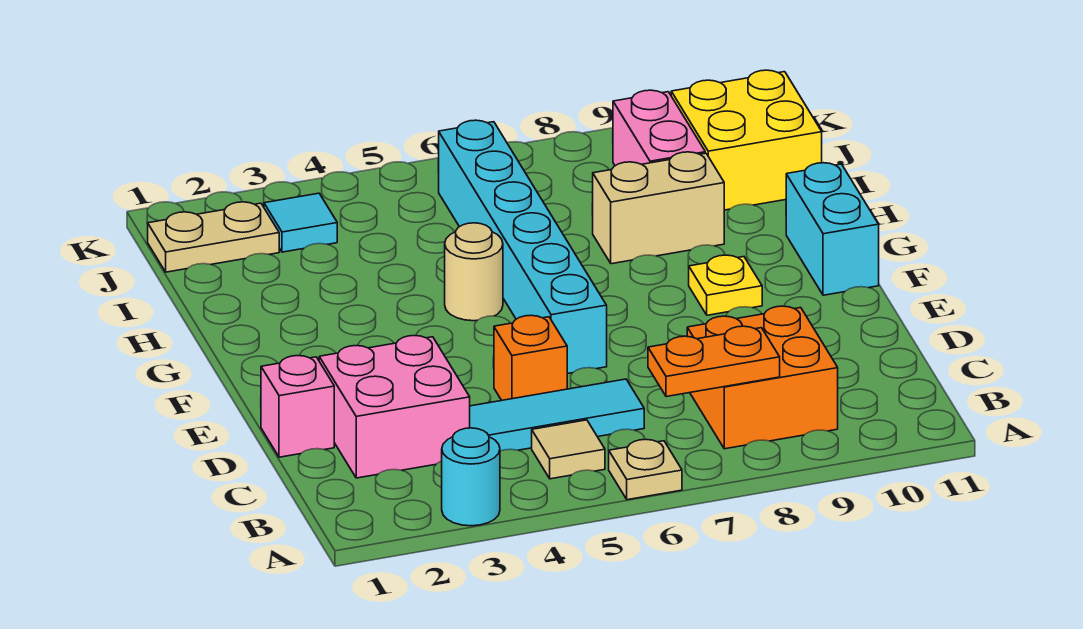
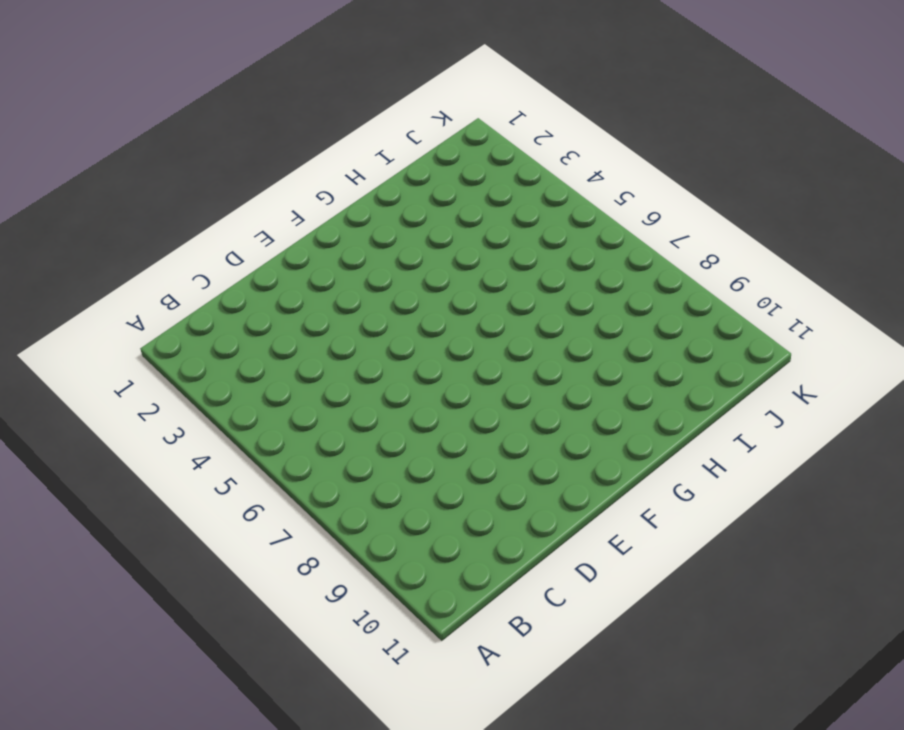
none -> cyan 1x1 round brick [442,428,500,526]
none -> tan 1x1 plate [609,440,682,500]
none -> tan 1x1 tile [532,420,605,479]

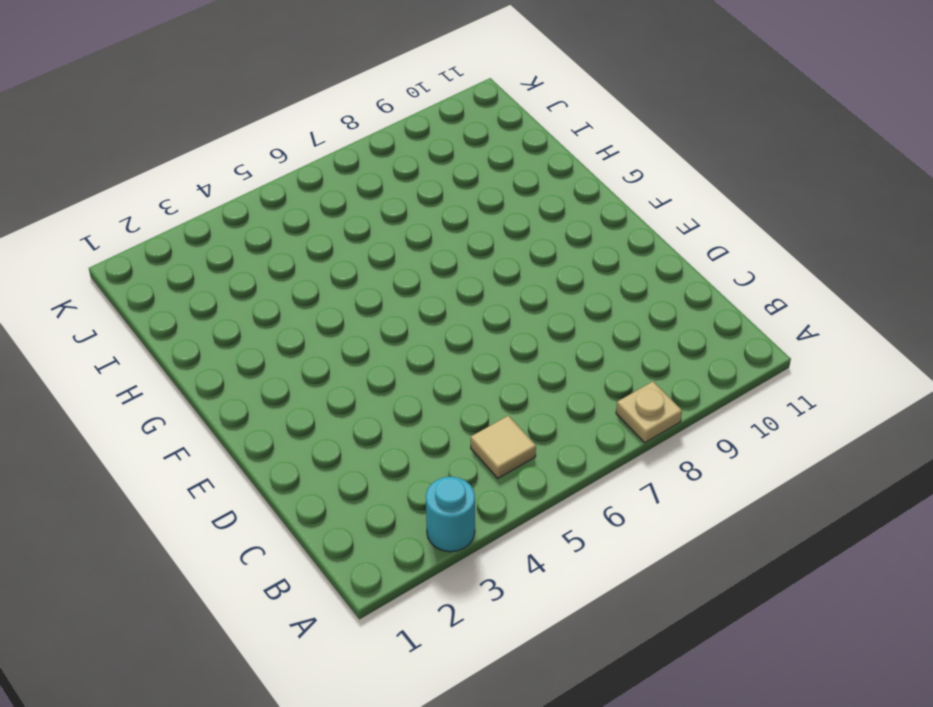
tan 1x1 plate [616,382,682,443] -> tan 1x1 plate moved to [609,440,682,500]
none -> orange 2x2 brick [687,306,838,449]
none -> pink 2x2 brick [319,336,470,478]
none -> cyan 1x3 tile [470,379,644,451]

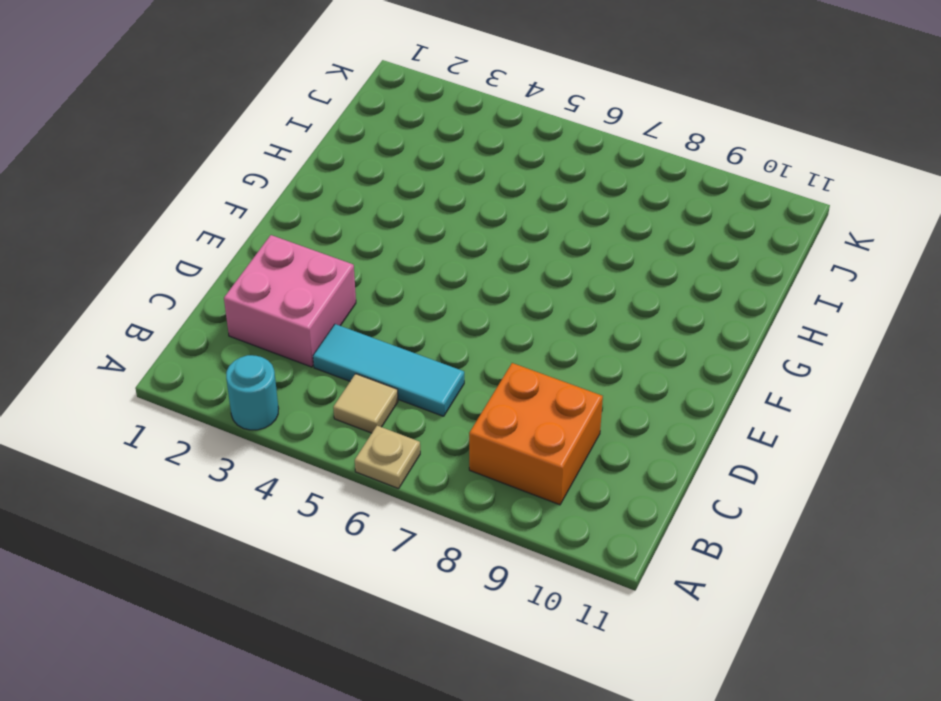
none -> pink 1x1 brick [261,356,334,457]
none -> orange 1x1 brick [494,315,567,400]
none -> cyan 1x6 brick [438,120,607,374]

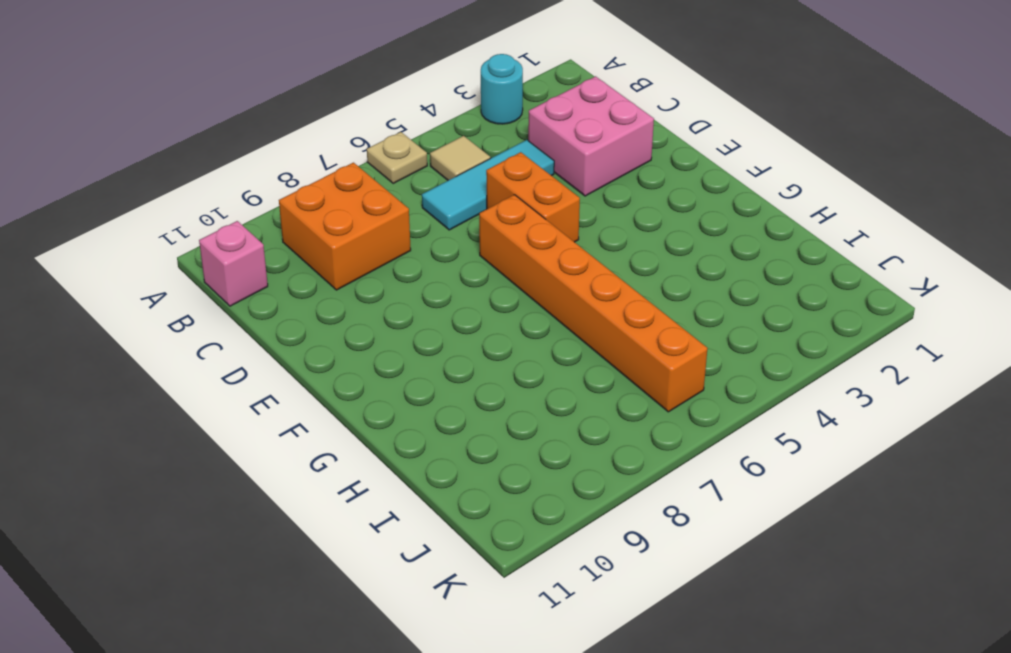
pink 1x1 brick [199,221,268,306] -> pink 1x1 brick moved to [261,356,334,457]
orange 1x2 brick [486,152,580,242] -> orange 1x1 brick [494,315,567,400]
orange 1x6 brick [479,195,707,412] -> cyan 1x6 brick [438,120,607,374]
none -> yellow 1x1 plate [689,255,762,315]
none -> cyan 1x2 brick [786,163,879,295]
none -> tan 1x1 round brick [445,223,503,321]

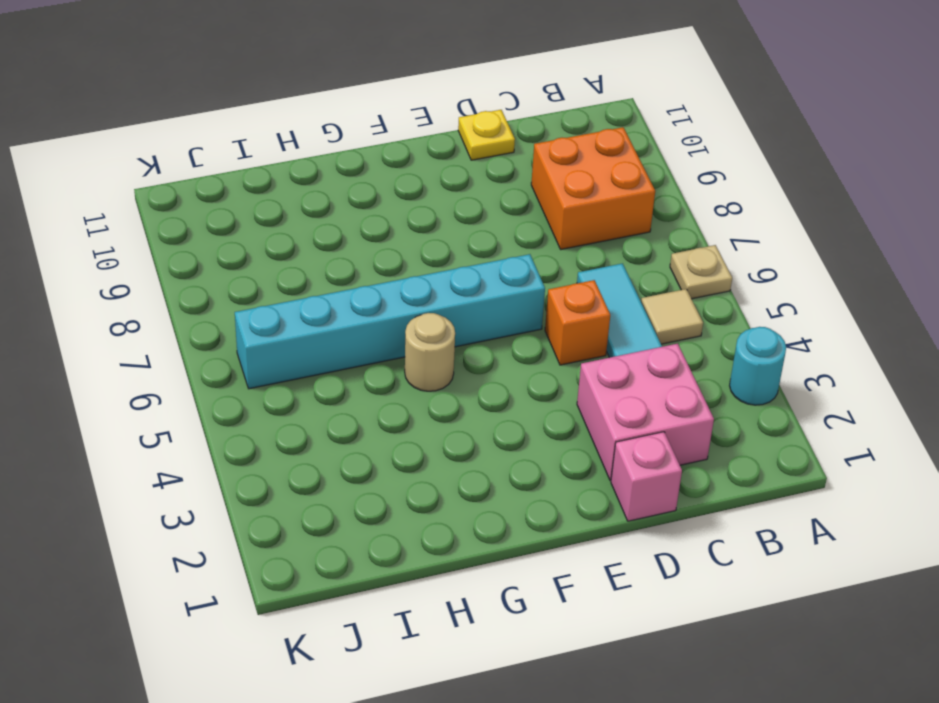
yellow 1x1 plate [458,110,515,160] -> yellow 1x1 plate moved to [689,255,762,315]
none -> cyan 1x2 brick [786,163,879,295]
none -> tan 1x2 brick [592,152,724,264]
none -> pink 1x2 brick [613,90,705,166]

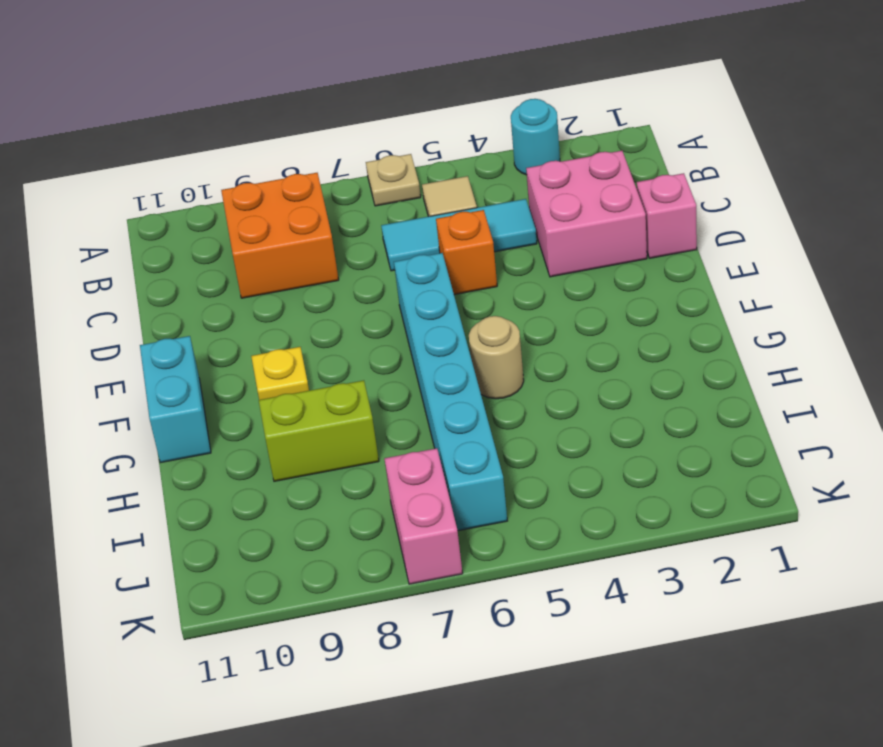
lime 1x2 brick [259,380,379,481] -> tan 1x2 brick [592,152,724,264]
pink 1x2 brick [384,448,463,584] -> pink 1x2 brick moved to [613,90,705,166]
none -> yellow 2x2 brick [671,70,822,210]
none -> tan 1x2 plate [148,202,279,272]
none -> cyan 1x1 tile [264,193,337,252]

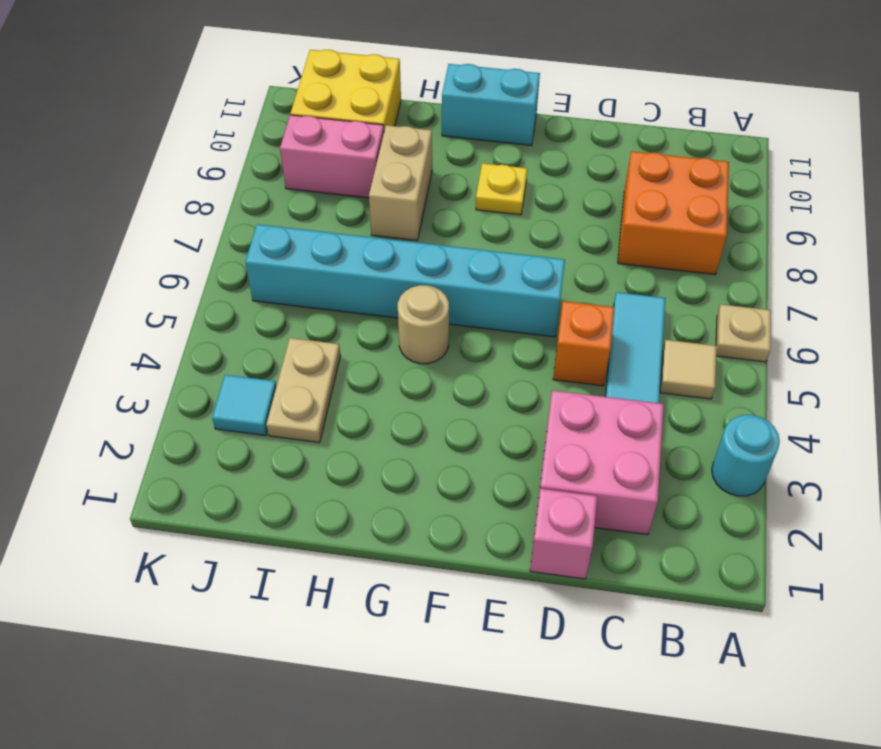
tan 1x2 plate [266,338,340,443] -> tan 1x2 plate moved to [148,202,279,272]
none -> orange 1x2 plate [648,326,780,397]

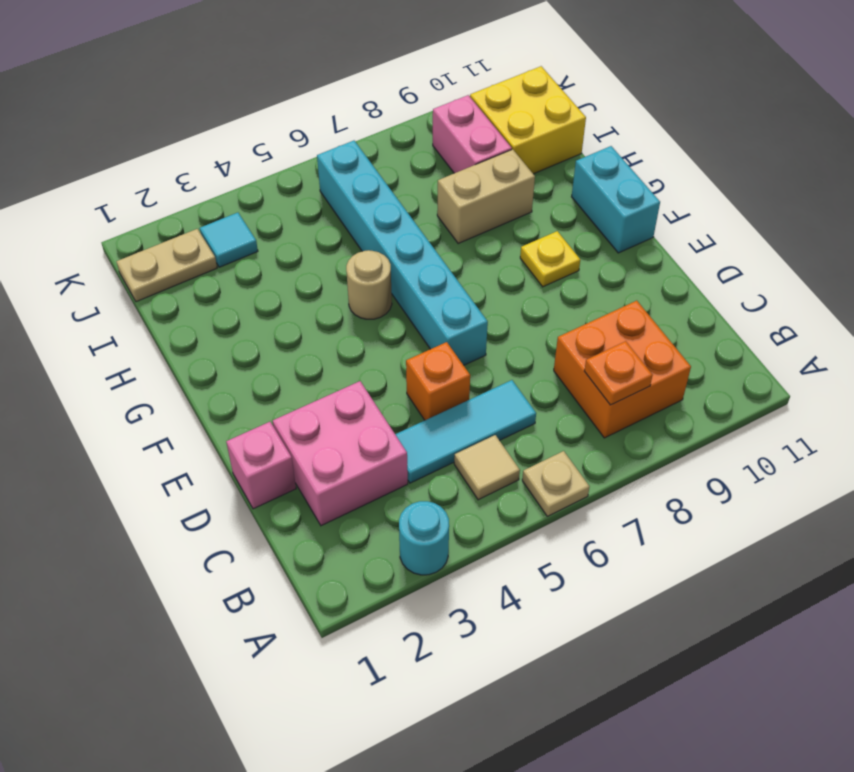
orange 1x1 plate [584,341,653,405] -> orange 1x2 plate [648,326,780,397]

